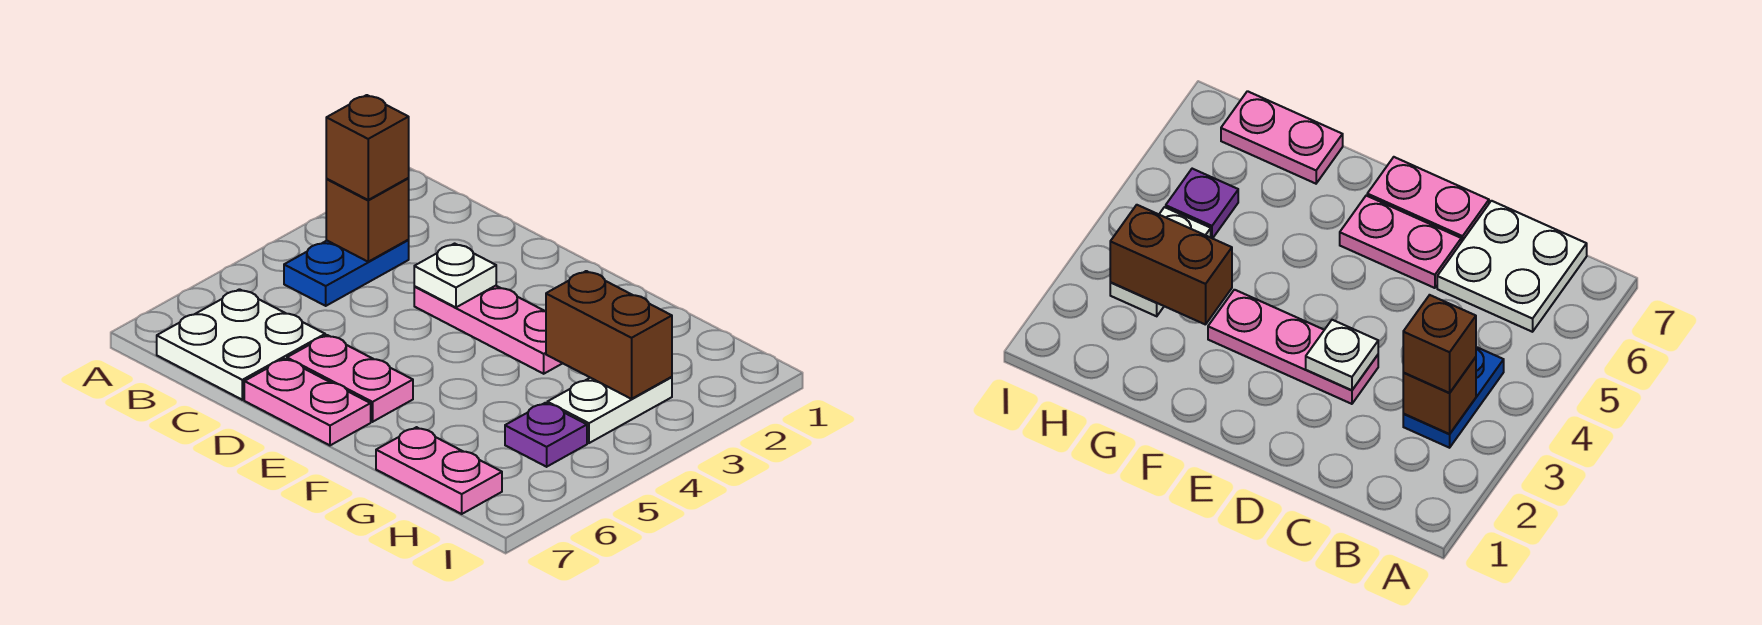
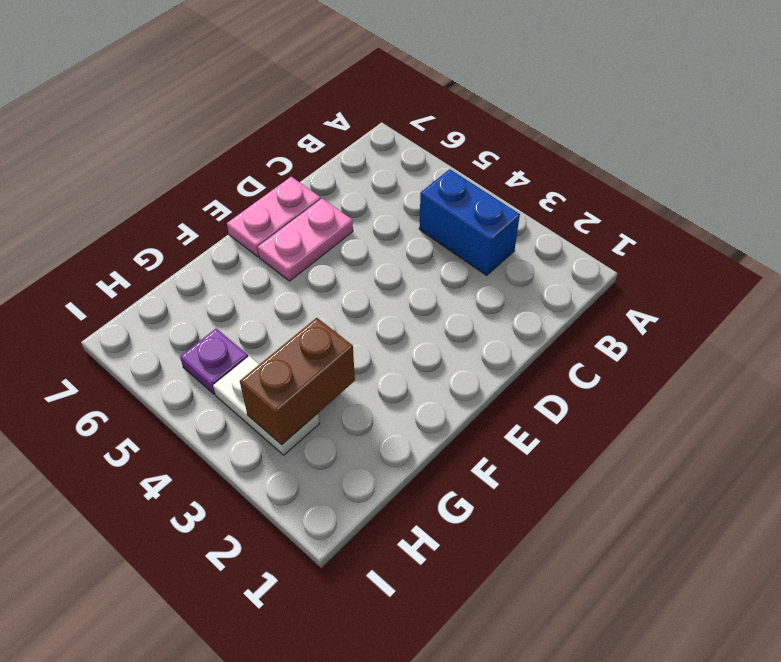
blue 1x2 brick [419,169,520,275] -> blue 1x2 plate [284,240,409,306]
none -> white 2x2 plate [157,289,325,400]
none -> pink 1x3 plate [414,286,563,374]
none -> pink 1x2 plate [376,427,502,514]

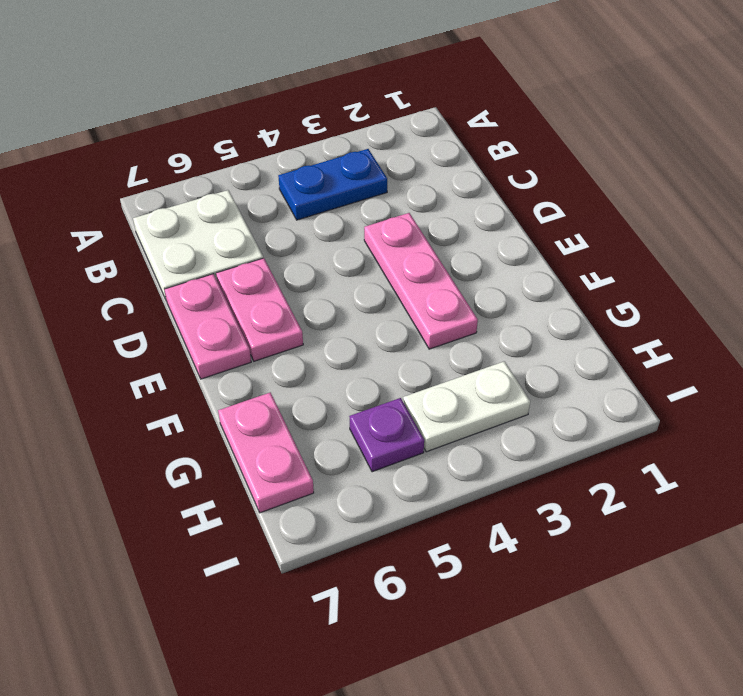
none -> brown 1x1 brick [326,178,409,262]
none -> white 1x1 plate [414,244,496,307]
none -> brown 1x2 brick [546,271,672,399]

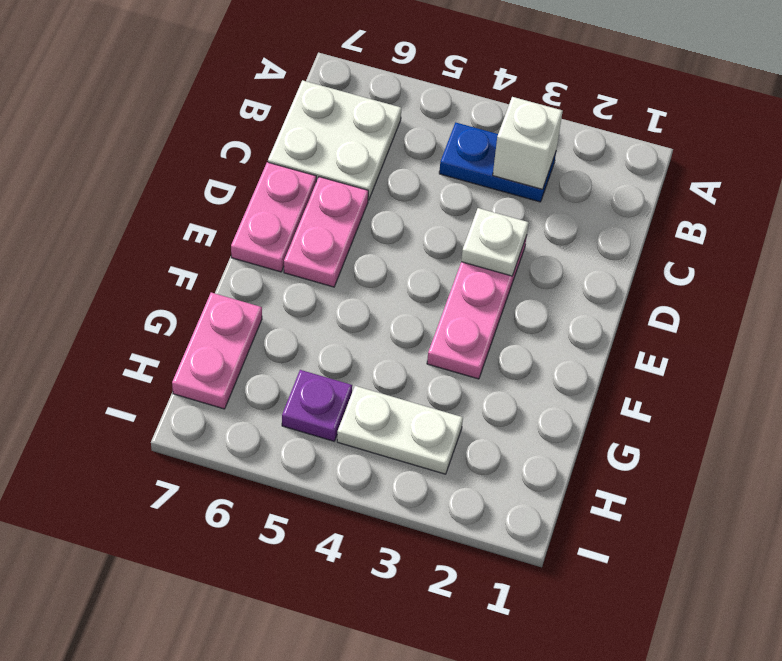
white 1x1 brick [493,97,563,189] -> brown 1x1 brick [326,178,409,262]
none -> brown 1x2 brick [546,271,672,399]
none -> brown 1x1 brick [326,95,409,200]

